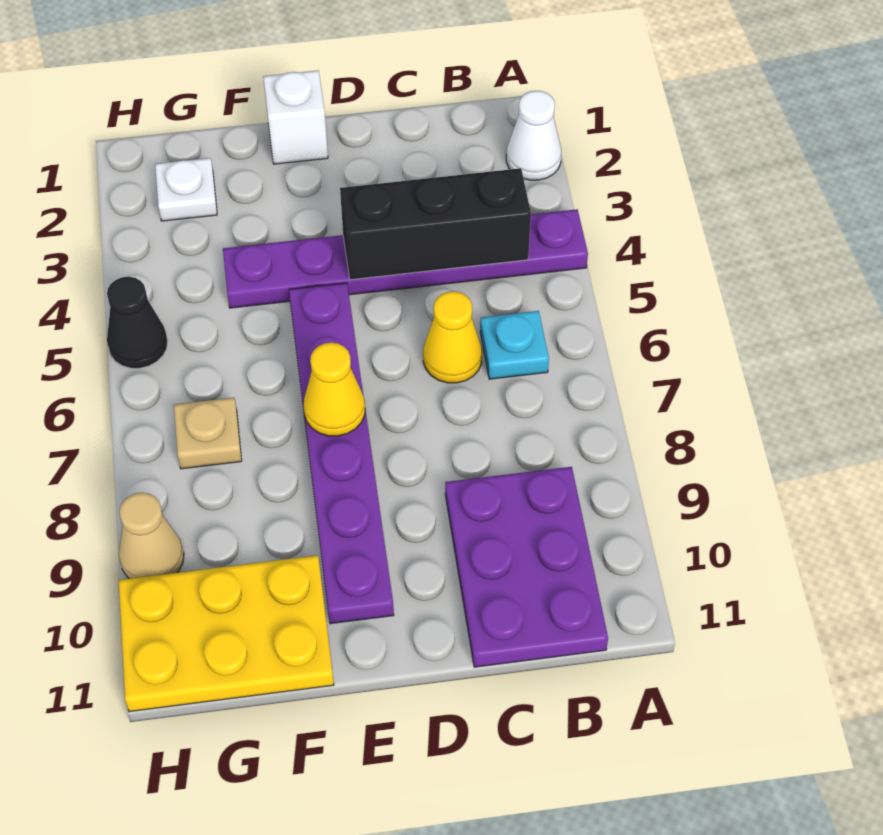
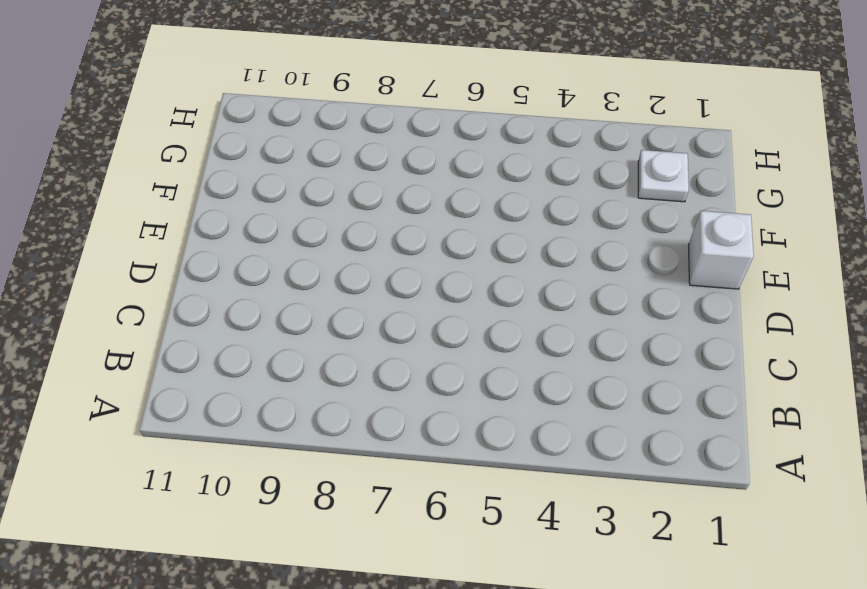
none -> white 1x1 cone [506,91,561,180]
none -> purple 1x6 plate [223,209,588,308]
none -> cyan 1x1 plate [480,311,549,379]

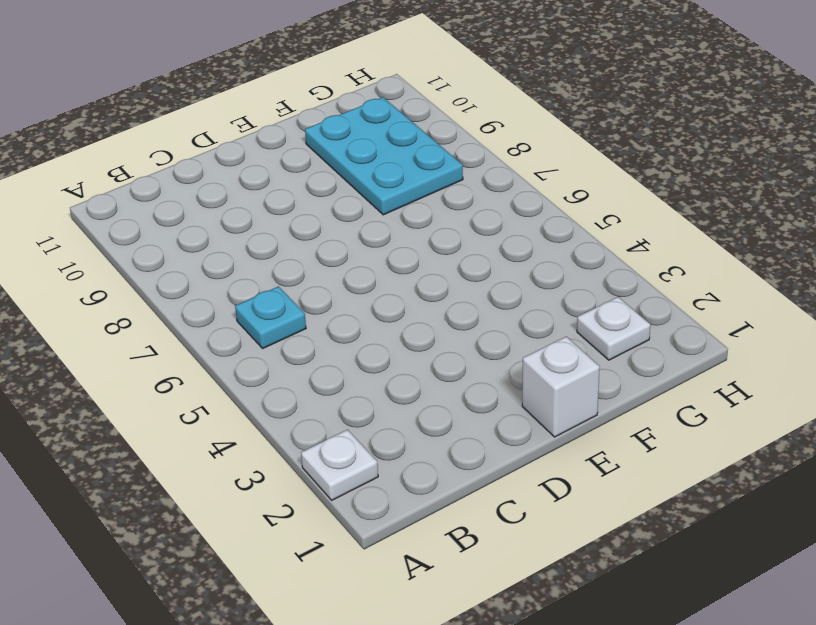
white 1x1 plate [301,430,378,500] -> white 1x1 cone [506,91,561,180]
cyan 2x3 plate [305,97,463,215] -> yellow 2x3 plate [119,555,334,712]
none -> purple 1x6 plate [223,209,588,308]
none -> purple 2x3 plate [445,467,608,667]
none -> yellow 1x1 cone [423,291,482,383]

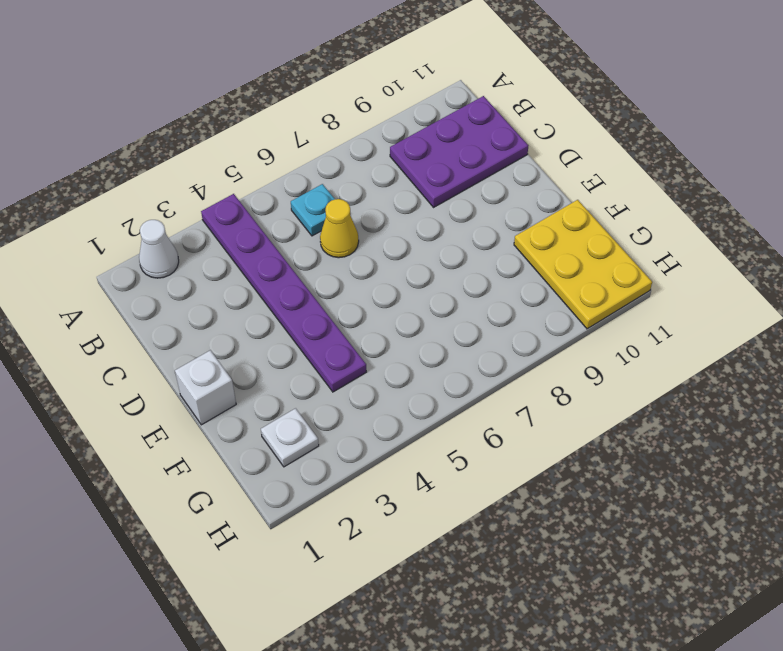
none -> purple 1x6 plate [289,283,394,624]
none -> tan 1x1 plate [174,398,242,469]
none -> black 1x1 cone [107,277,168,368]

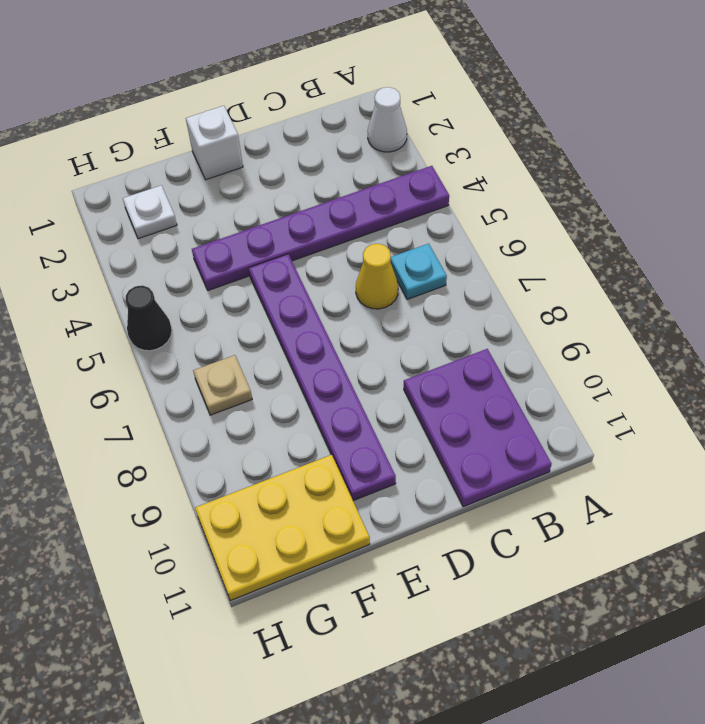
none -> tan 1x1 cone [119,493,184,578]
none -> black 1x3 brick [340,168,531,280]
none -> yellow 1x1 cone [304,342,365,436]

